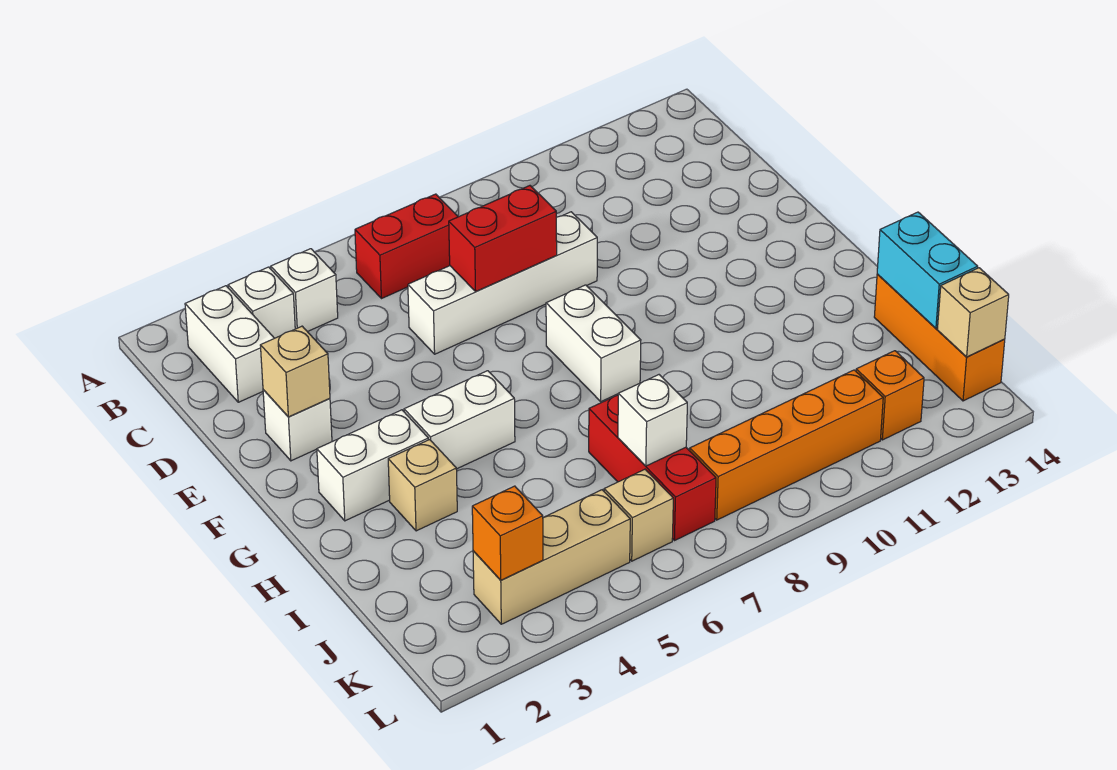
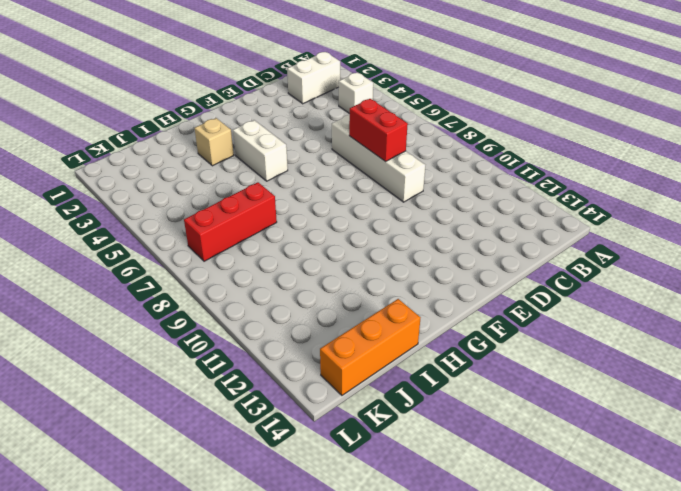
none -> white 1x1 brick [228,267,295,338]
none -> red 1x2 brick [355,194,458,299]
none -> white 1x1 brick [263,390,332,461]

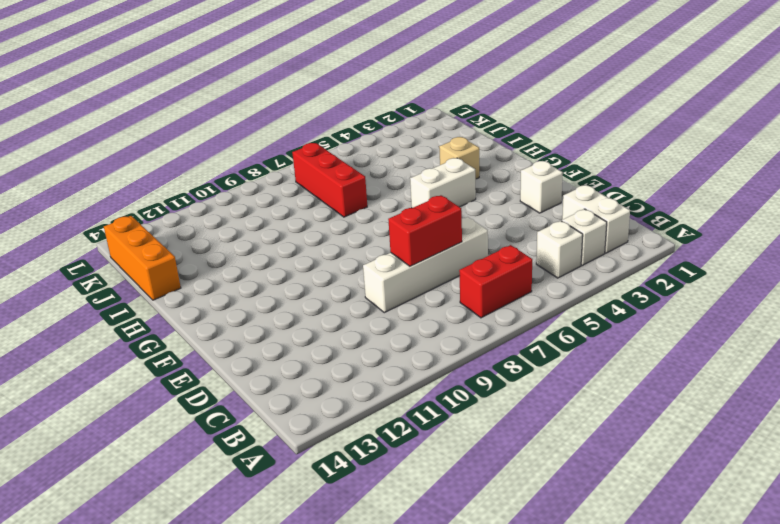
none -> white 1x2 brick [546,285,641,401]
none -> white 1x2 brick [317,410,428,521]
none -> tan 1x3 brick [473,490,630,624]

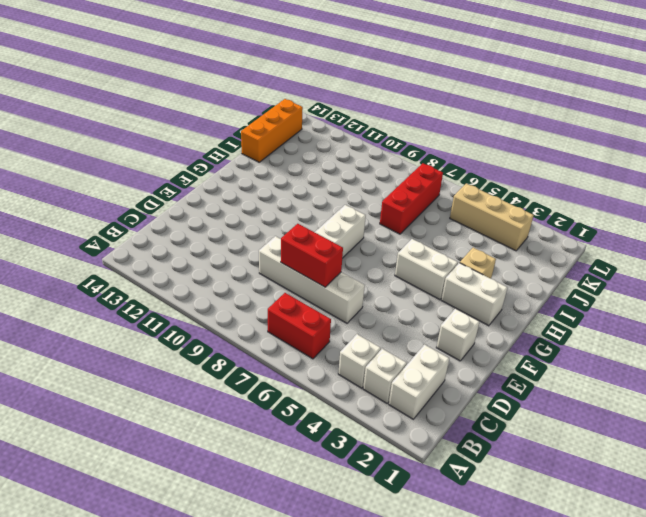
none -> tan 1x1 brick [604,469,673,561]
none -> orange 1x4 brick [690,370,883,520]
none -> orange 1x1 brick [856,351,924,440]

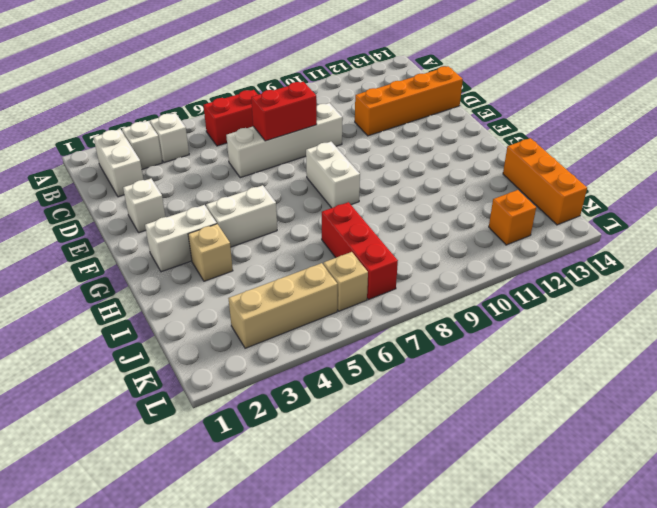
orange 1x4 brick [355,66,463,136] -> orange 1x4 brick moved to [690,370,883,520]
none -> tan 1x1 brick [260,326,330,417]
none -> cyan 1x2 brick [877,212,978,328]
none -> white 1x1 brick [618,375,687,466]

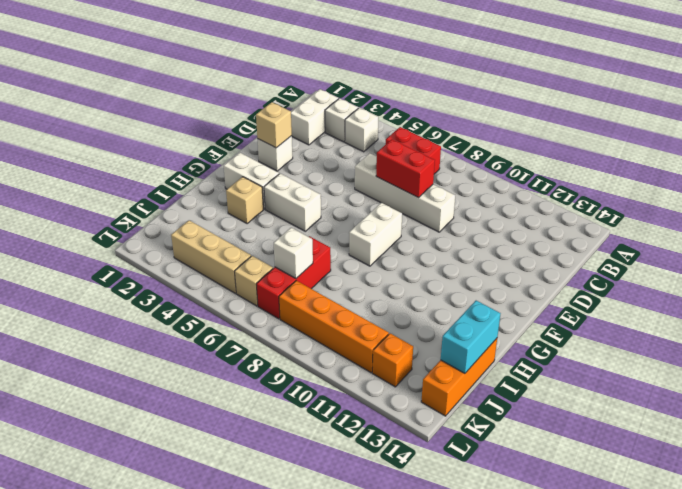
none -> orange 1x1 brick [472,486,543,580]
none -> tan 1x1 brick [937,268,1009,357]

